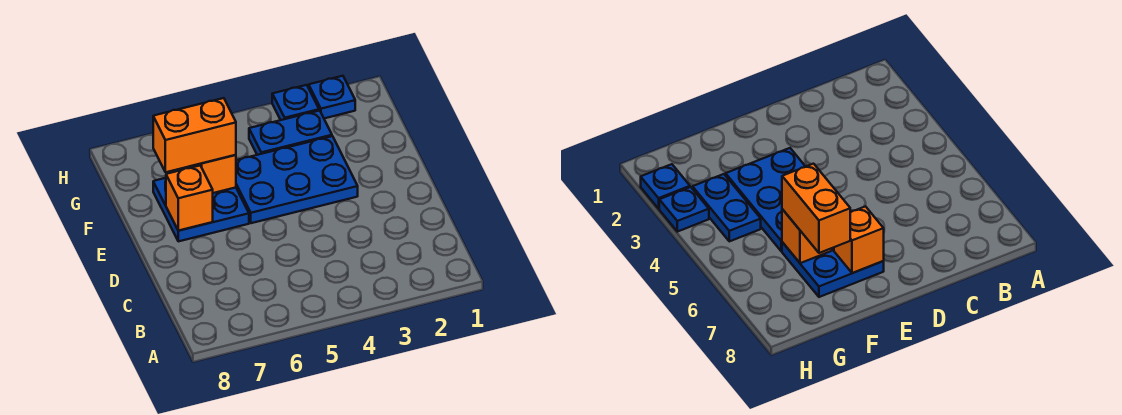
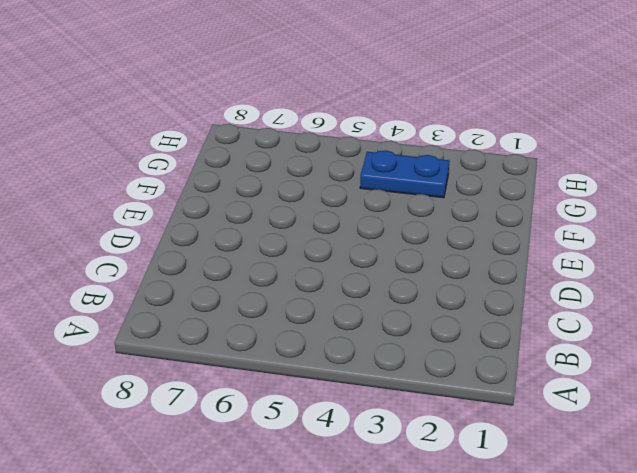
none -> blue 2x3 plate [236,136,358,223]
none -> blue 2x2 plate [153,178,249,241]

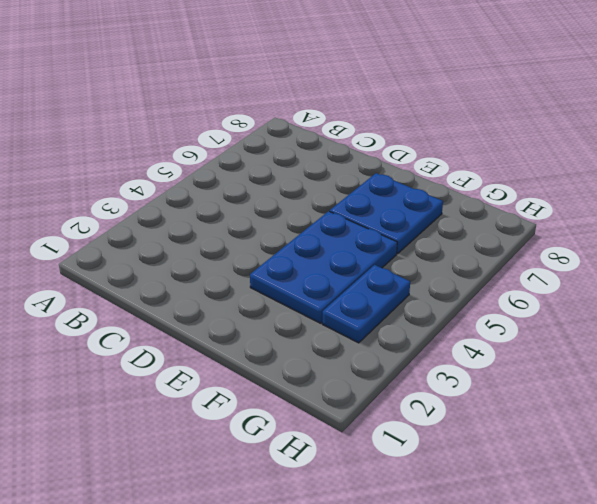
none -> blue 1x1 plate [309,76,355,118]
none -> blue 1x1 plate [272,85,319,120]

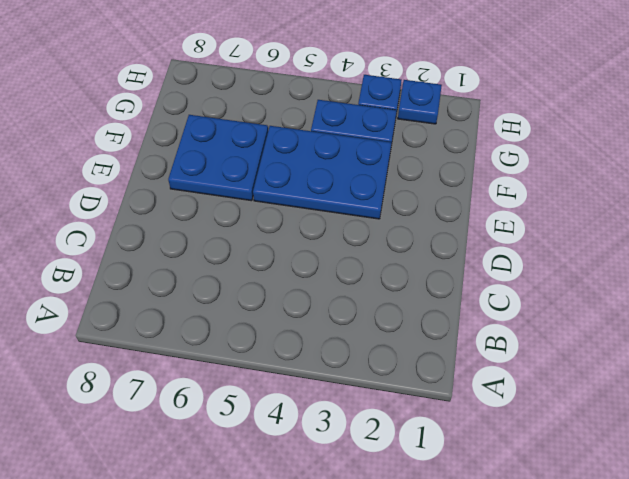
none -> orange 1x1 brick [166,166,213,231]
none -> orange 1x1 brick [189,155,236,193]

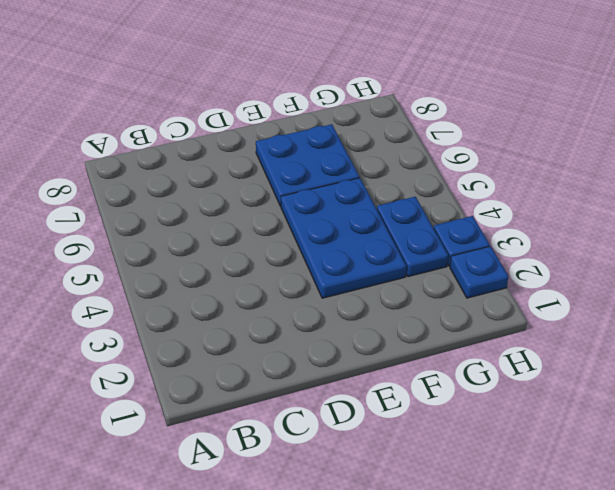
none -> orange 1x1 brick [166,166,213,231]
none -> orange 1x1 brick [189,155,236,193]

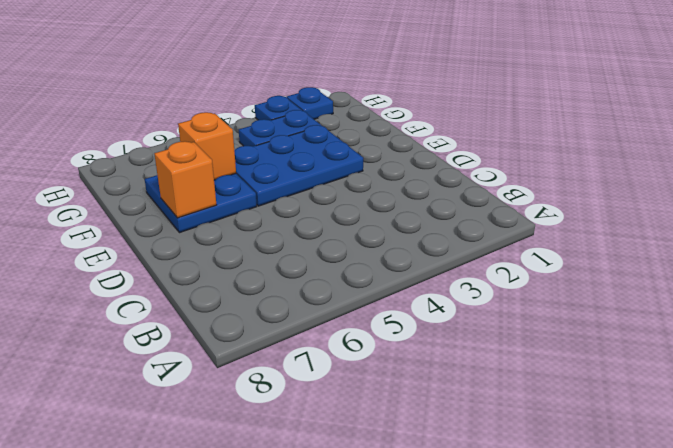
none -> orange 1x2 brick [153,98,236,172]

